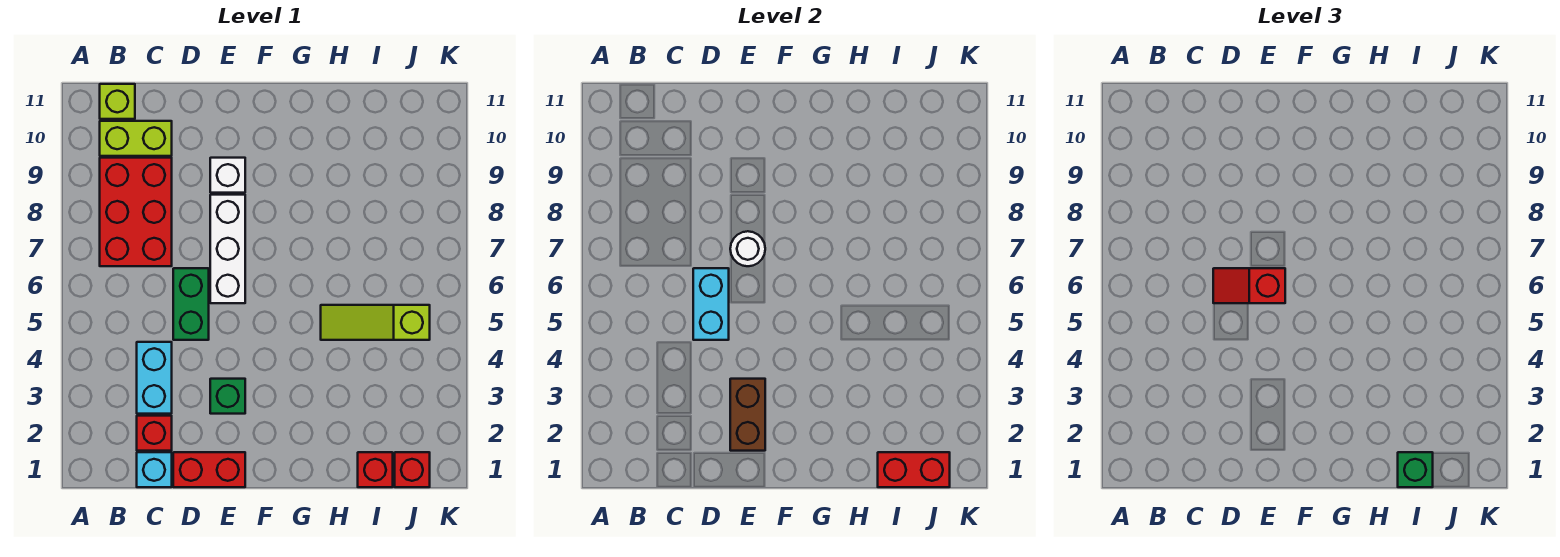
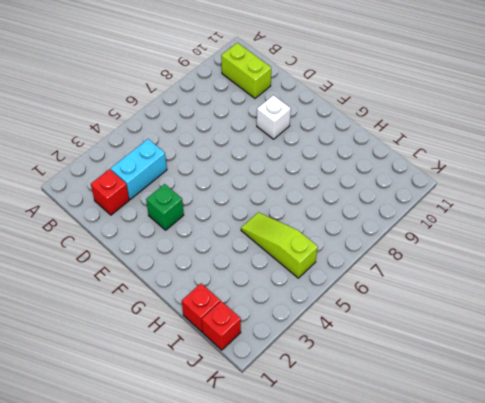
none -> red 2x3 brick [100,158,172,266]
none -> lime 1x1 brick [100,84,135,119]
none -> cyan 1x1 brick [137,452,172,487]

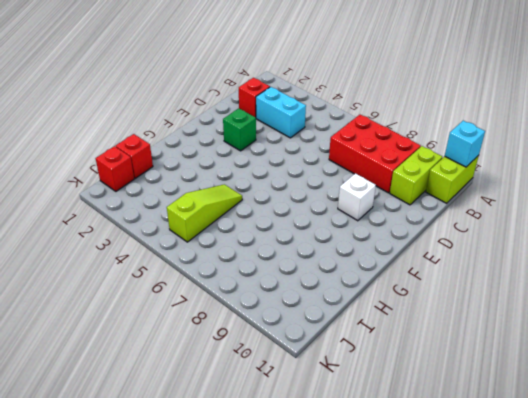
lime 1x2 brick [426,155,479,203] -> lime 1x1 brick [100,84,135,119]
cyan 1x1 brick [445,121,485,167] -> cyan 1x1 brick moved to [137,452,172,487]
none -> red 1x2 brick [173,452,245,487]
none -> green 1x2 brick [173,268,209,340]
none -> white 1x3 brick [210,195,245,303]

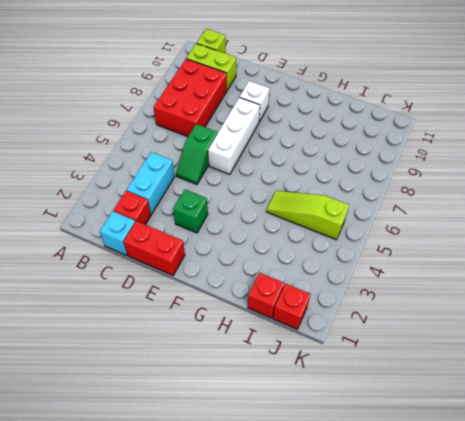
green 1x2 slope [176,124,217,184] -> green 1x2 brick [173,268,209,340]
none -> cyan 1x2 brick [693,268,729,340]
none -> brown 1x2 brick [730,379,765,451]
none -> white 1x1 round brick [730,231,765,266]

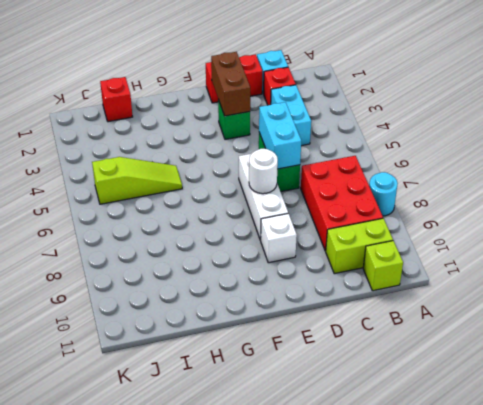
cyan 1x1 round brick [369,172,398,216] -> none
none -> red 1x1 brick [395,452,430,487]
none -> red 1x2 brick [878,452,950,487]
none -> red 1x2 slope [1213,268,1285,303]

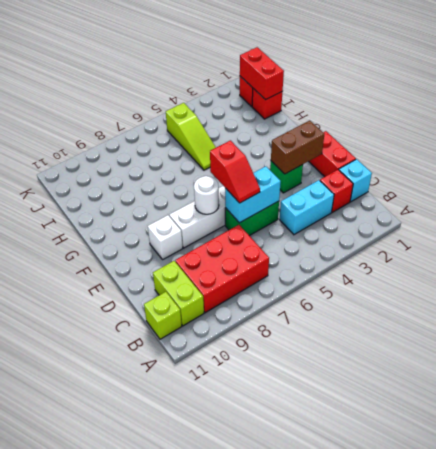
none -> green 1x1 brick [1398,452,1433,487]

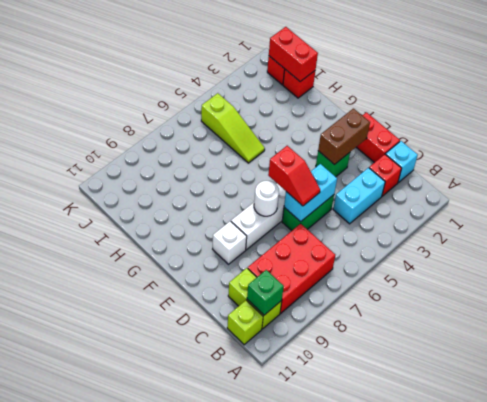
green 1x1 brick [247,270,284,315] -> green 1x1 brick moved to [1398,452,1433,487]

